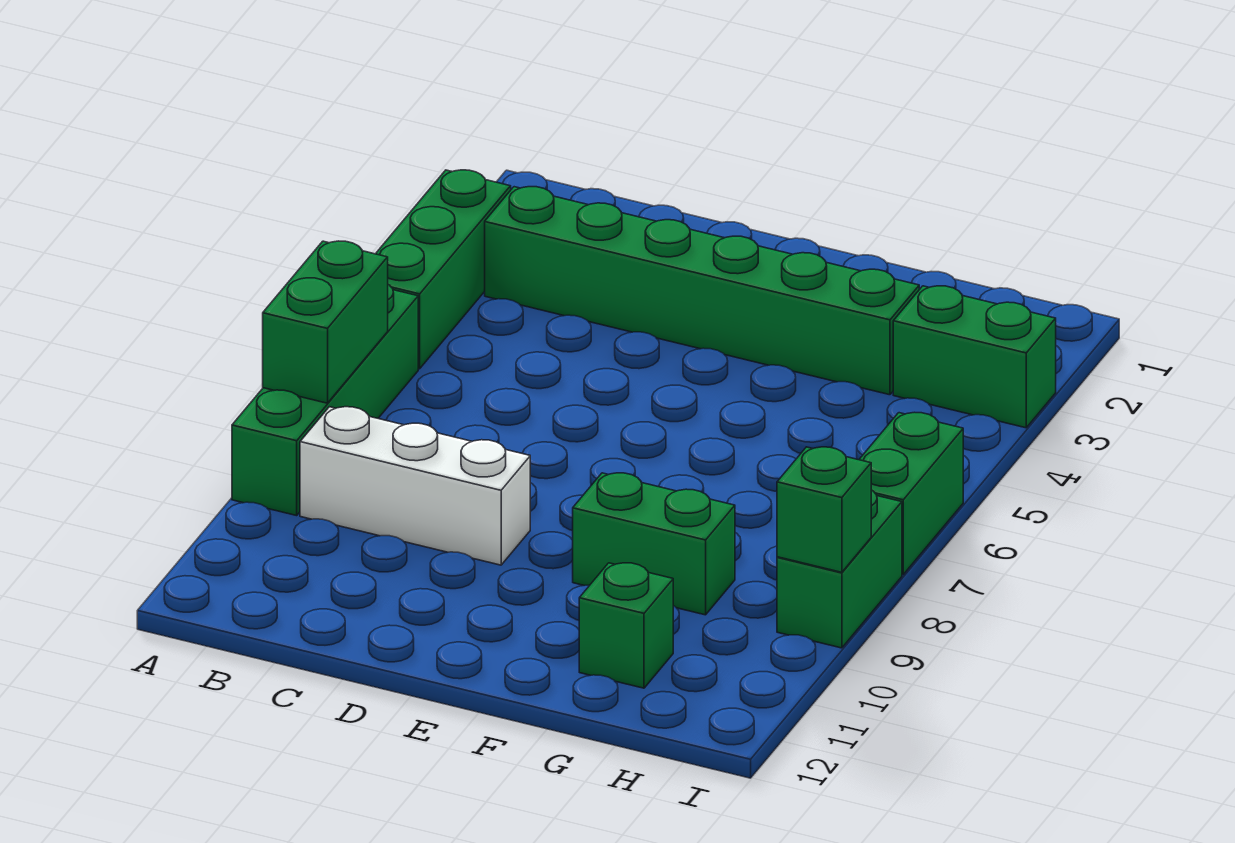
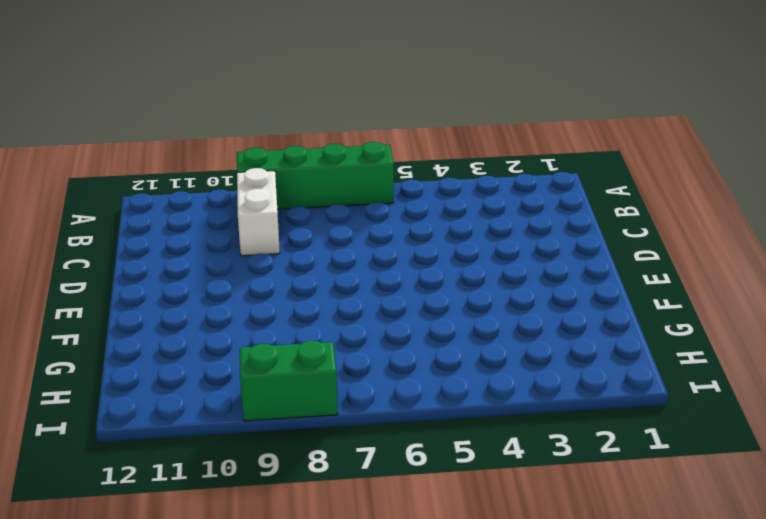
white 1x2 brick [237,168,280,256] -> white 1x3 brick [300,407,530,565]
none -> green 1x3 brick [376,170,511,369]
none -> green 1x6 brick [485,187,919,395]

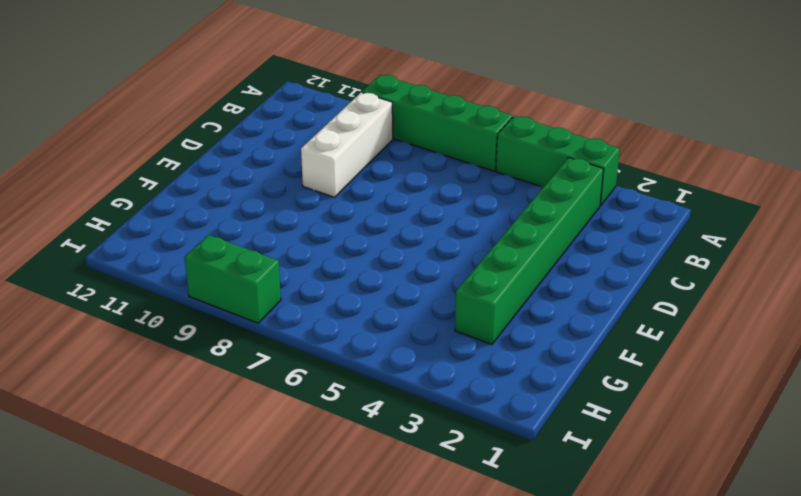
none -> green 1x2 brick [573,473,735,615]
none -> green 1x1 brick [579,563,673,688]

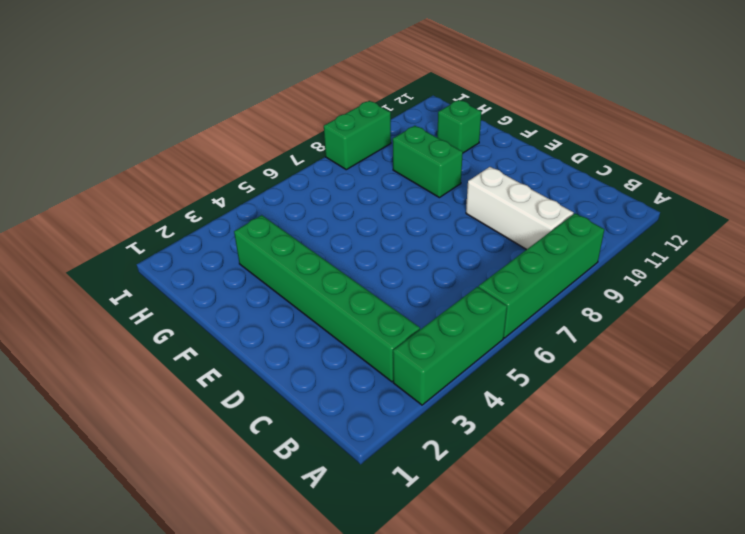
none -> green 1x2 brick [893,286,1056,428]
none -> green 1x2 brick [859,412,963,574]

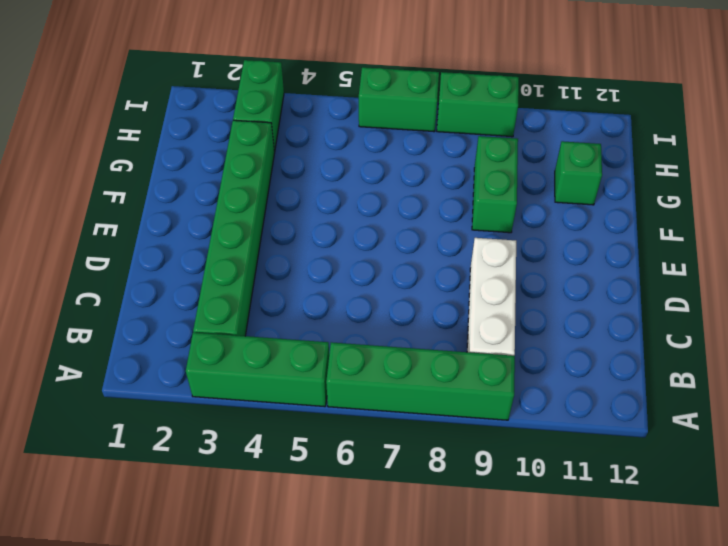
none -> green 1x2 brick [263,241,388,403]
none -> green 1x1 brick [777,447,871,572]

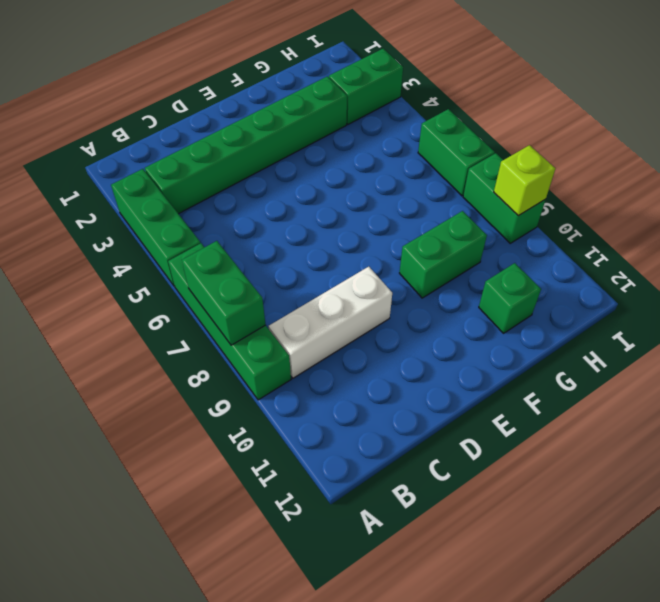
lime 1x1 brick [494,145,555,216] -> green 1x1 brick [777,447,871,572]

